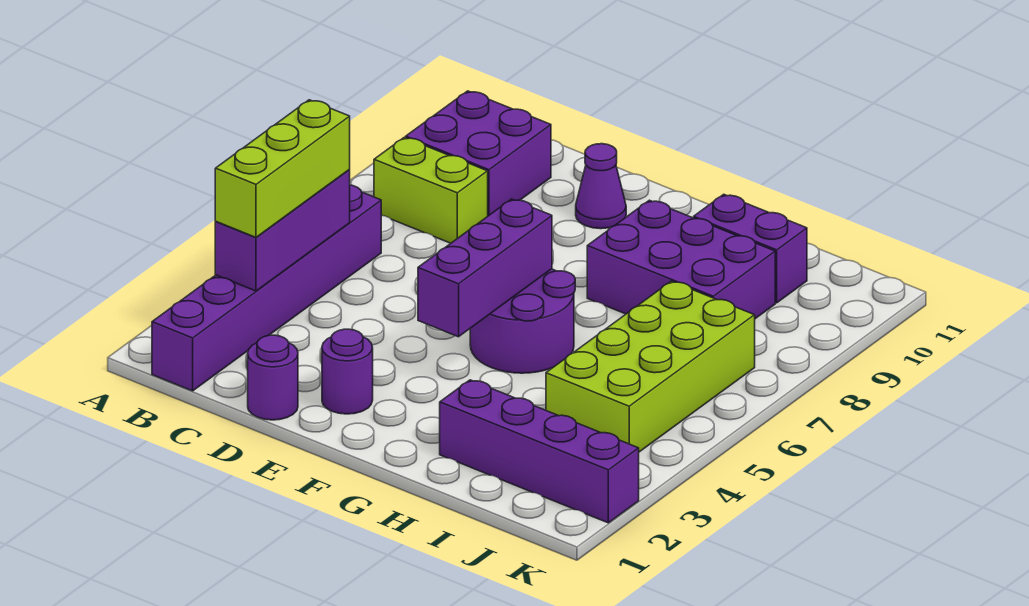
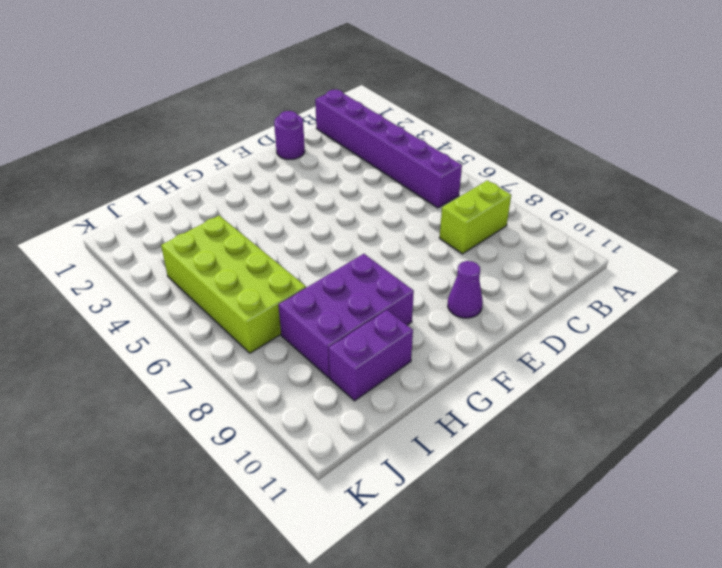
none -> purple 2x2 brick [406,91,551,216]
none -> purple 1x1 round brick [322,329,373,414]
none -> purple 2x2 round brick [470,269,575,373]

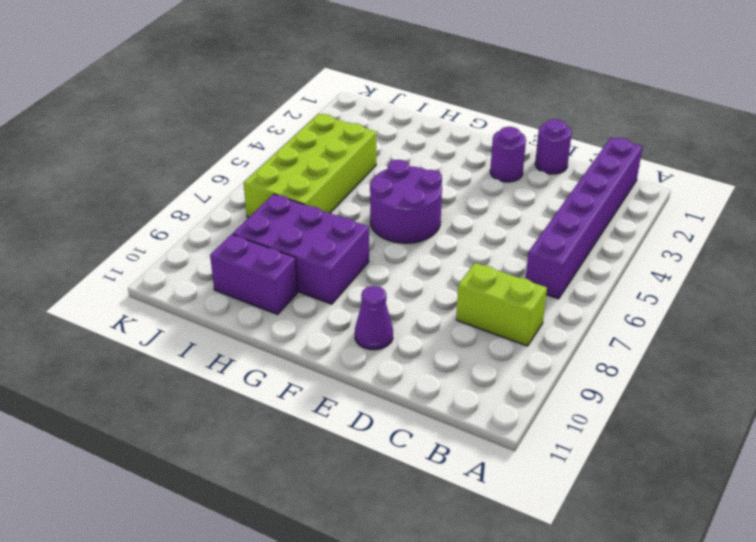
none -> purple 2x2 brick [406,91,551,216]
none -> purple 1x4 brick [440,380,639,523]
none -> purple 1x3 brick [215,170,350,291]

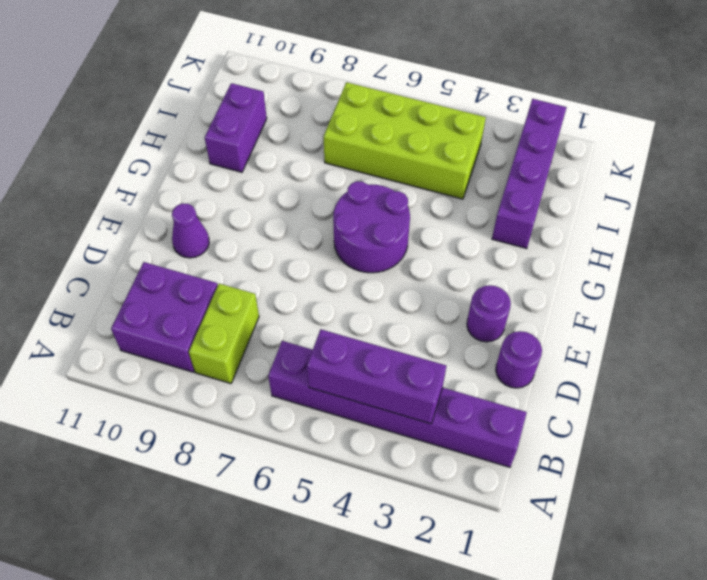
none -> purple 2x3 brick [587,200,775,319]
none -> purple 1x3 brick [418,199,552,337]
none -> lime 1x3 brick [215,100,350,237]

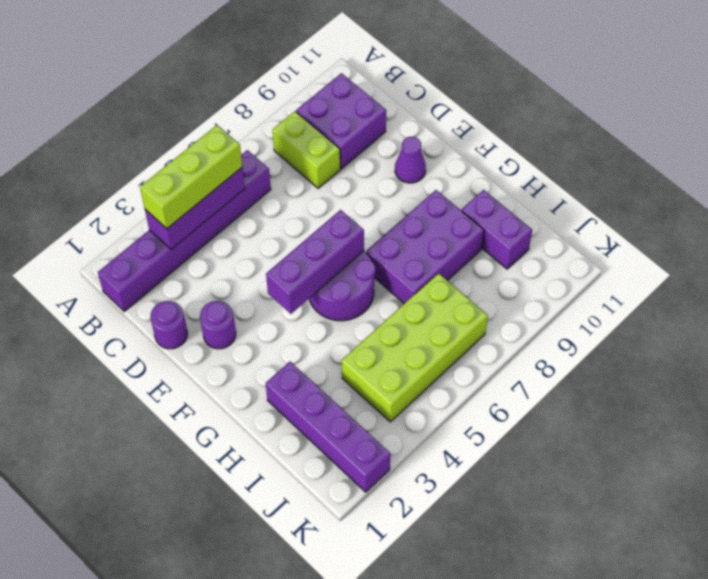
purple 2x3 brick [366,190,484,304] -> purple 2x3 brick turned to [587,200,775,319]

